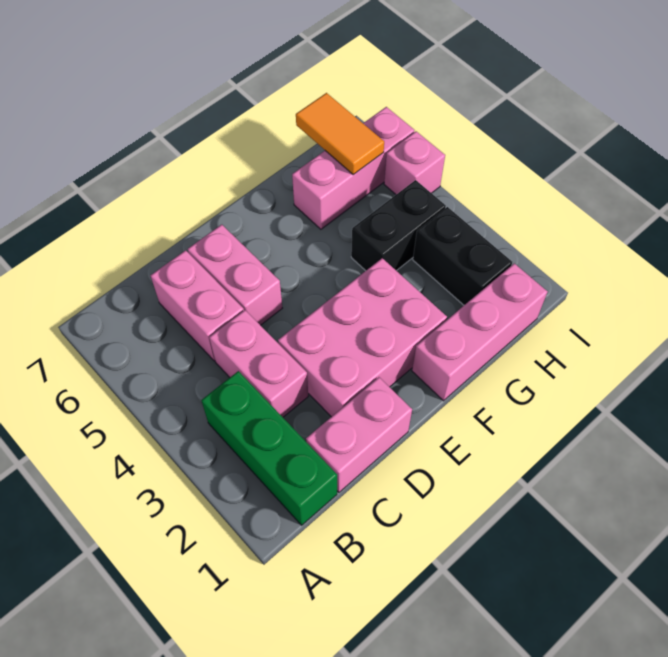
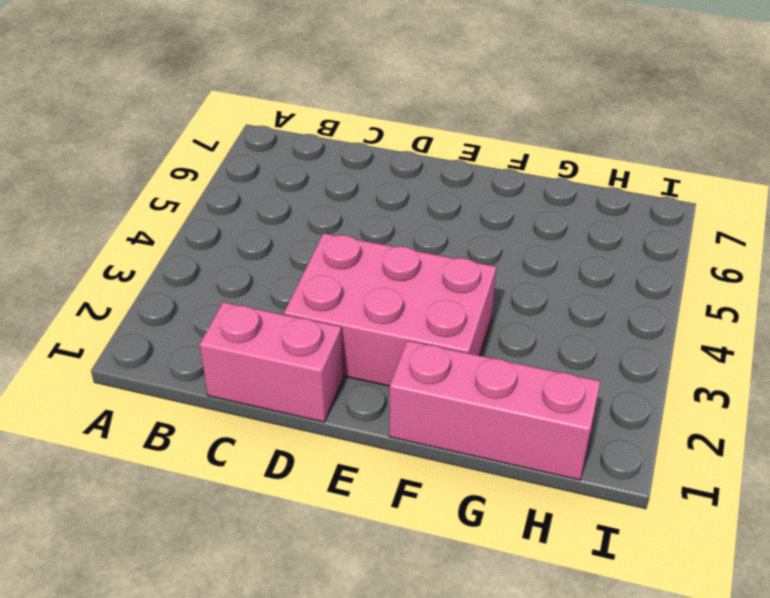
none -> green 1x3 brick [201,371,337,525]
none -> pink 1x2 brick [209,310,308,417]
none -> pink 1x2 brick [150,250,244,361]

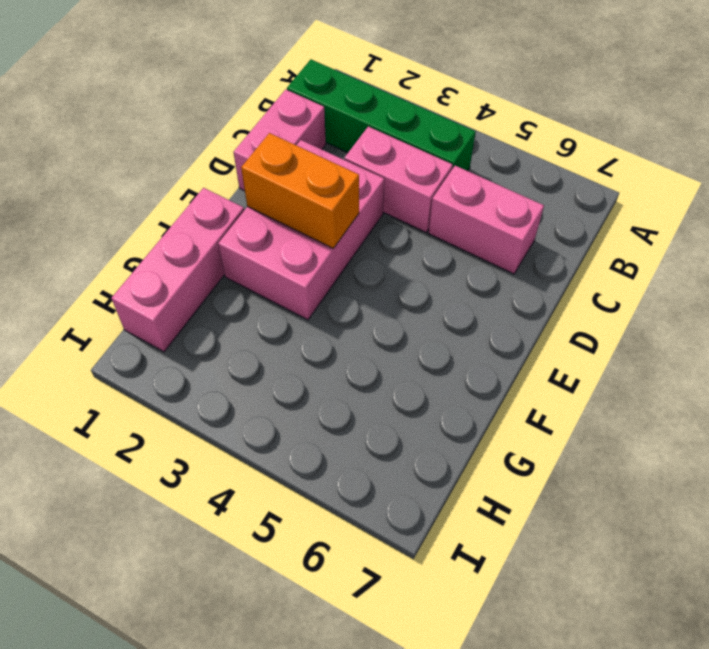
green 1x4 brick [287,60,476,171] -> green 1x3 brick [201,371,337,525]
orange 1x2 brick [241,133,359,248] -> none
none -> pink 1x2 brick [188,225,282,325]
none -> black 1x2 brick [351,180,446,271]
none -> pink 1x3 brick [292,107,415,229]

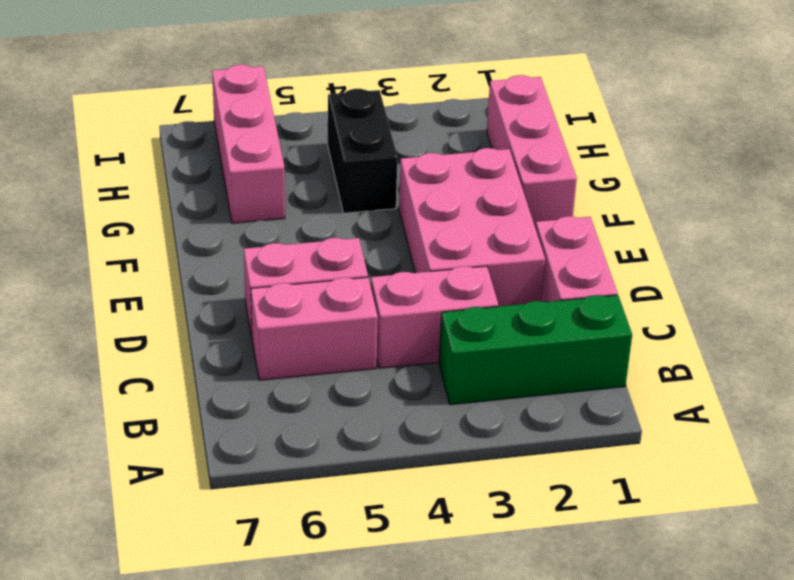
none -> black 1x2 brick [413,207,512,305]
none -> pink 1x1 brick [384,131,445,195]
none -> orange 1x2 tile [296,93,384,175]

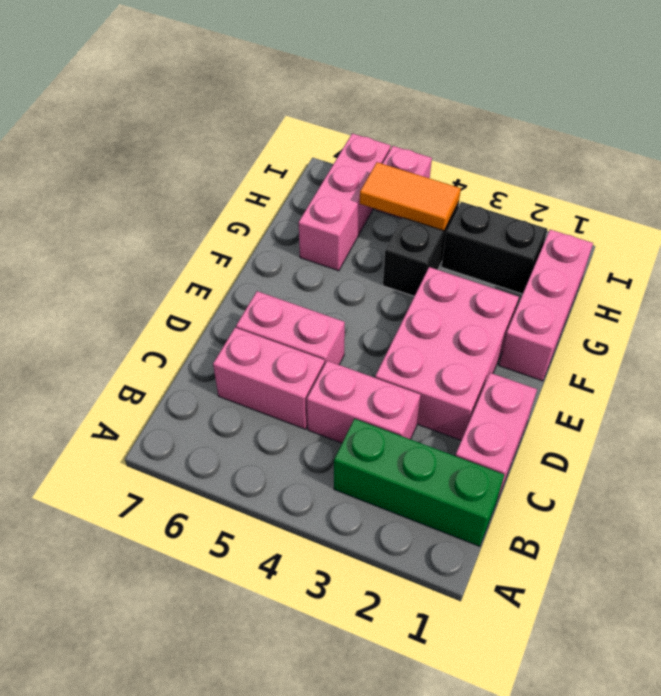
orange 1x2 tile [360,162,461,231] -> orange 1x2 tile moved to [296,93,384,175]

